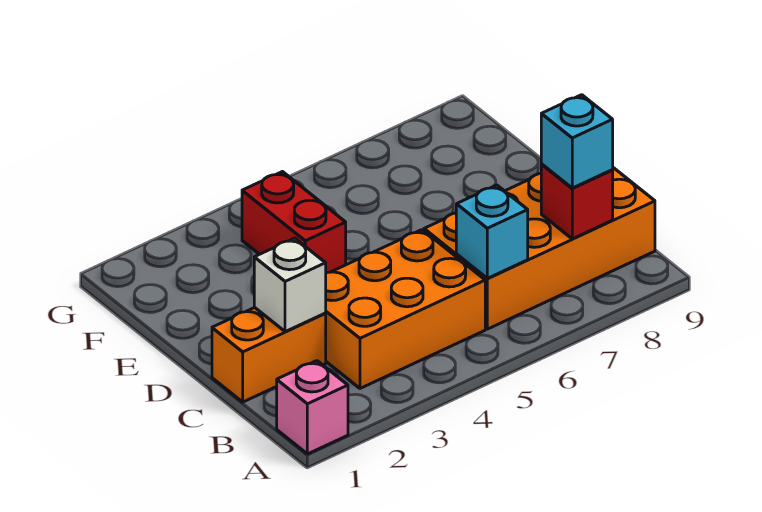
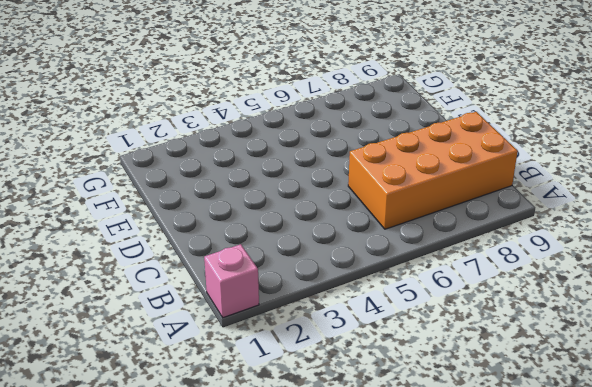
none -> orange 2x3 brick [325,230,485,388]
none -> orange 1x2 brick [212,308,326,402]

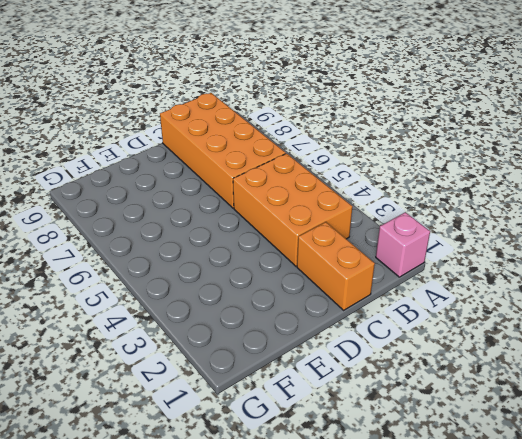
none -> red 1x2 brick [242,172,346,273]
none -> cyan 1x1 brick [456,185,528,278]

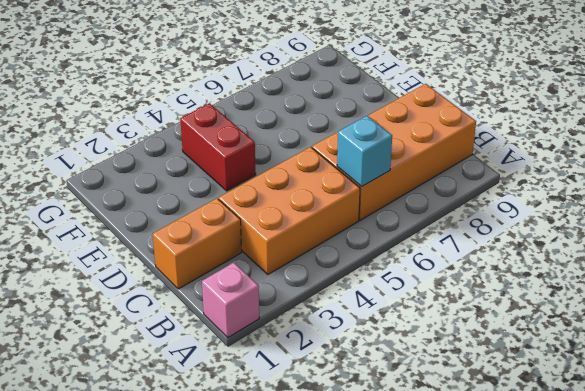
none -> red 1x1 brick [541,164,613,239]
none -> white 1x1 brick [254,238,326,332]

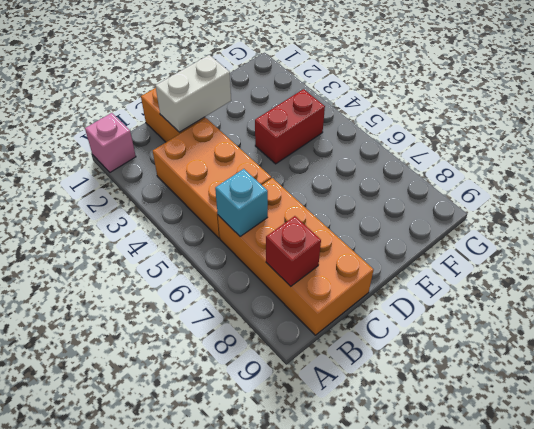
white 1x2 brick [156,55,231,132] -> white 1x1 brick [254,238,326,332]
none -> cyan 1x1 brick [541,95,613,188]

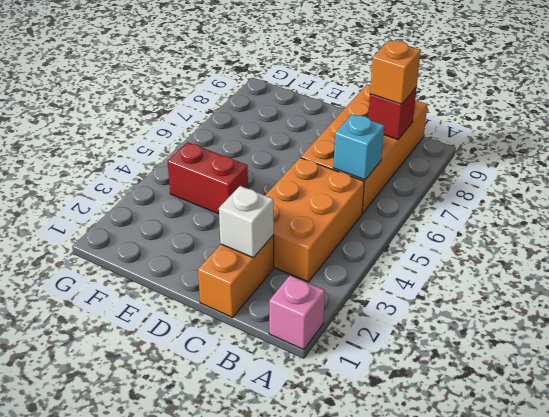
orange 1x1 brick [370,40,421,104] -> cyan 1x1 brick [541,95,613,188]

